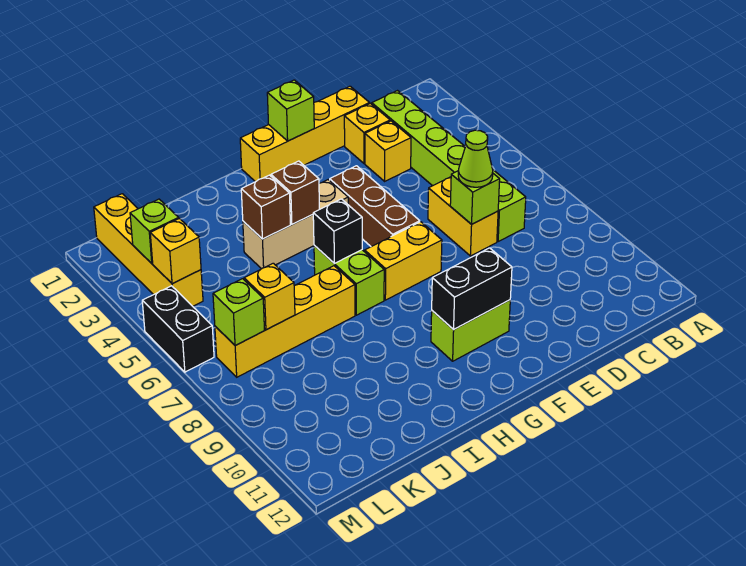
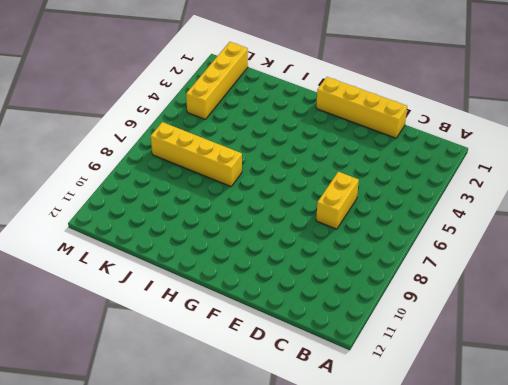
none -> lime 1x6 brick [372,91,526,242]
none -> yellow 1x1 brick [344,103,390,164]
none -> yellow 1x1 brick [365,121,411,181]

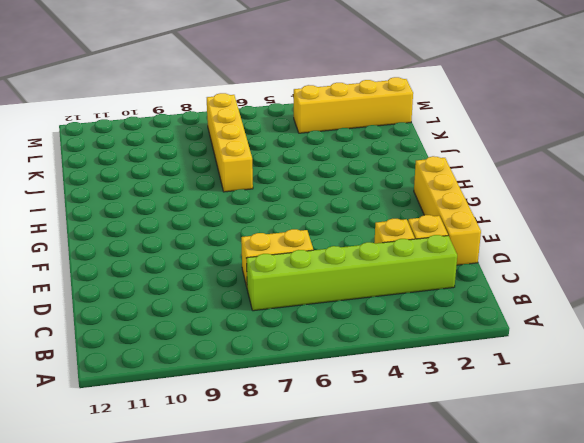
none -> brown 1x3 brick [330,166,420,247]
none -> yellow 1x2 brick [365,222,442,300]
none -> lime 1x2 brick [431,300,510,361]

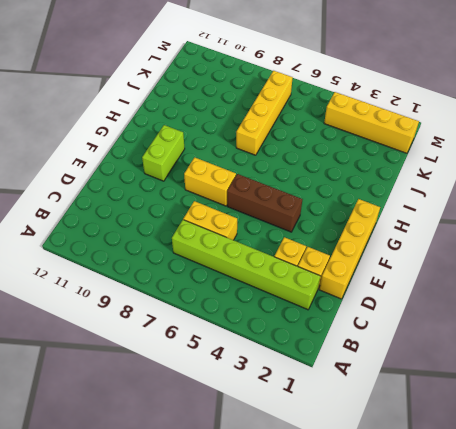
yellow 1x2 brick [184,157,236,206] -> yellow 1x2 brick turned to [365,222,442,300]
none -> tan 1x3 brick [243,180,348,269]
none -> lime 1x2 brick [314,245,384,315]
none -> black 1x2 brick [142,286,214,372]

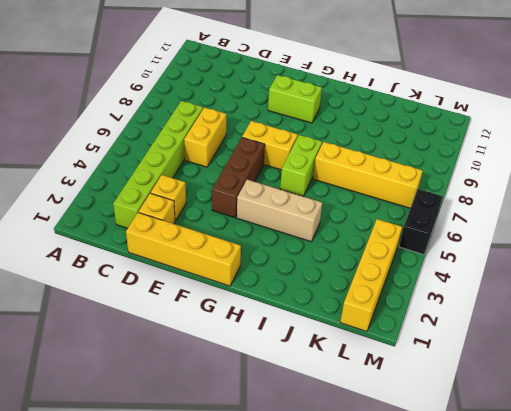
none -> lime 1x1 brick [450,171,500,224]
none -> lime 1x1 brick [267,80,314,141]
none -> black 1x2 brick [432,248,512,330]

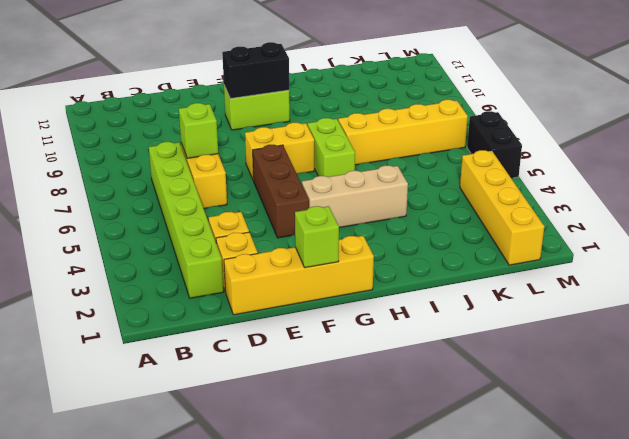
none -> brown 1x1 brick [271,161,319,224]
none -> black 1x1 brick [313,199,362,263]
none -> brown 1x1 brick [241,175,290,239]

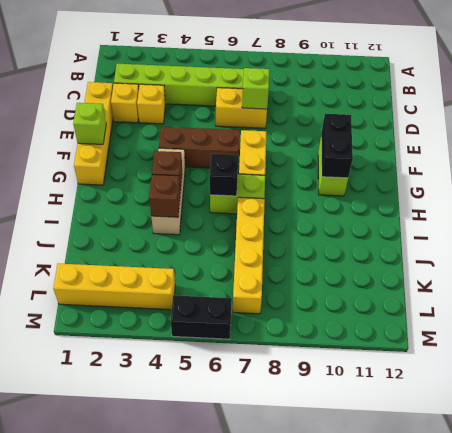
none -> yellow 1x1 brick [244,263,295,330]
none -> lime 1x1 brick [130,199,179,263]
none -> yellow 1x1 brick [150,219,201,284]

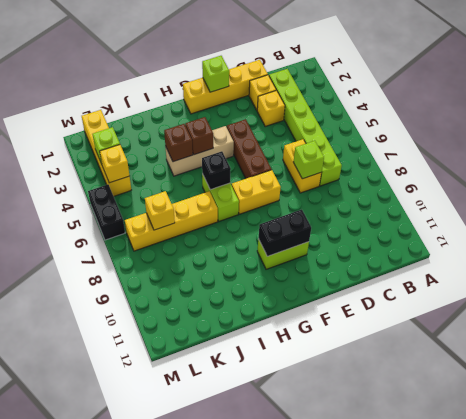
none -> lime 1x1 brick [213,279,265,346]
none -> lime 1x1 cone [458,130,493,187]

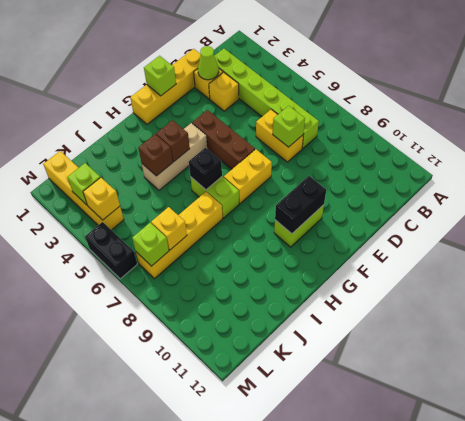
lime 1x1 cone [198,46,219,80] -> lime 1x1 cone moved to [458,130,493,187]

